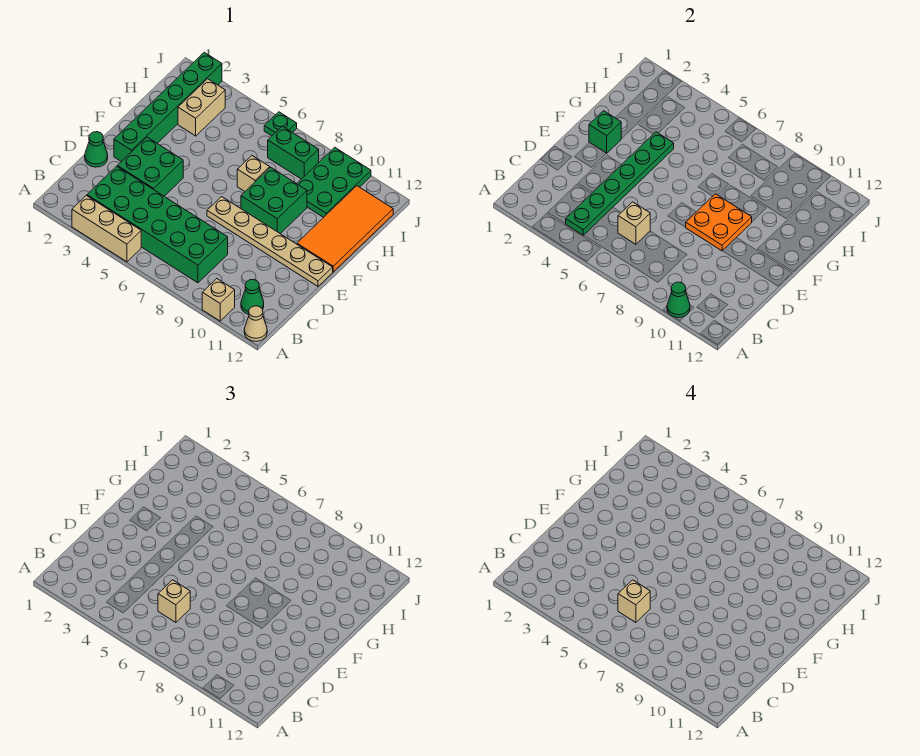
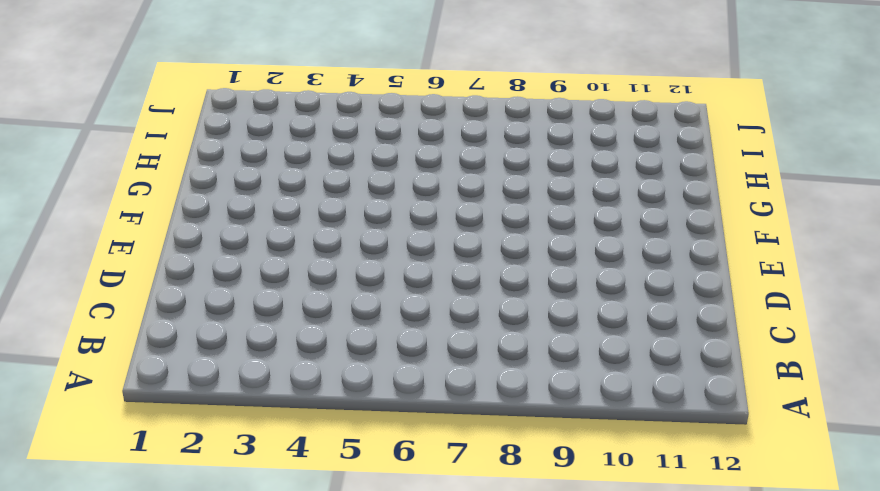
none -> tan 1x3 brick [72,195,141,262]
none -> tan 1x1 brick [202,279,235,321]
none -> tan 1x1 cone [244,306,267,341]

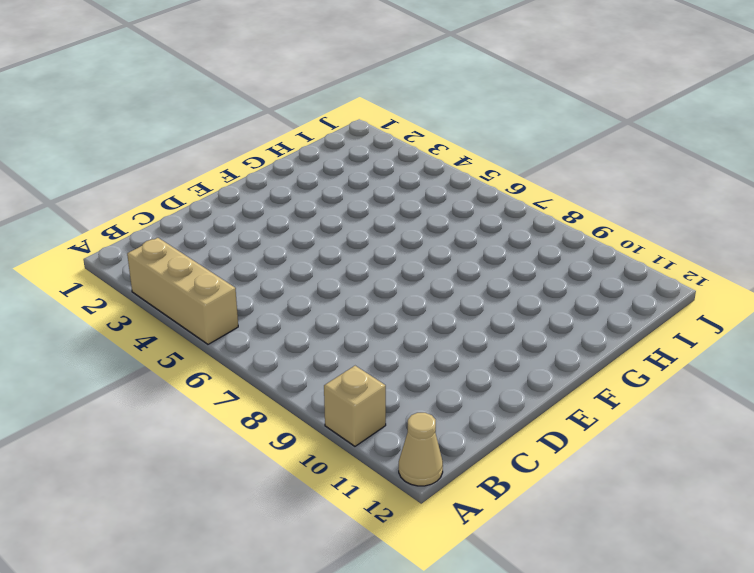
none -> green 2x6 brick [87,166,228,283]
none -> green 1x1 cone [241,280,264,314]
none -> green 1x1 cone [85,132,108,167]

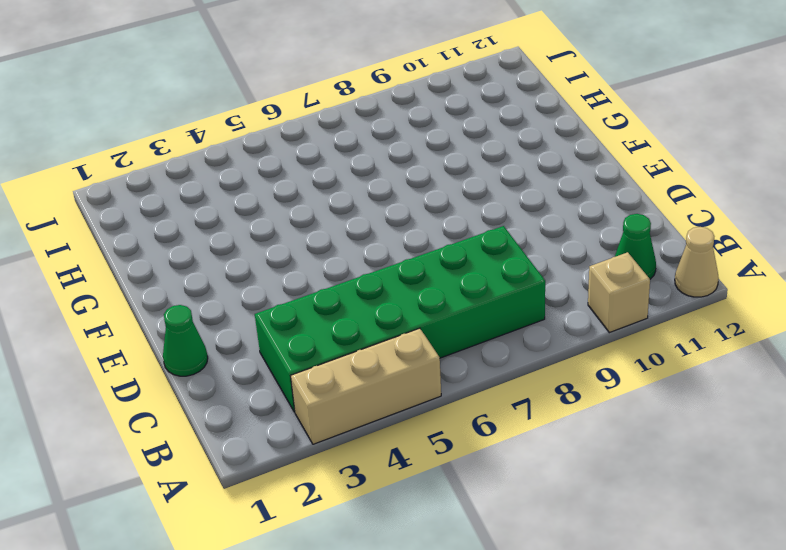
none -> green 2x2 brick [117,137,183,196]
none -> green 1x6 brick [114,52,222,162]
none -> tan 1x6 plate [207,197,333,286]

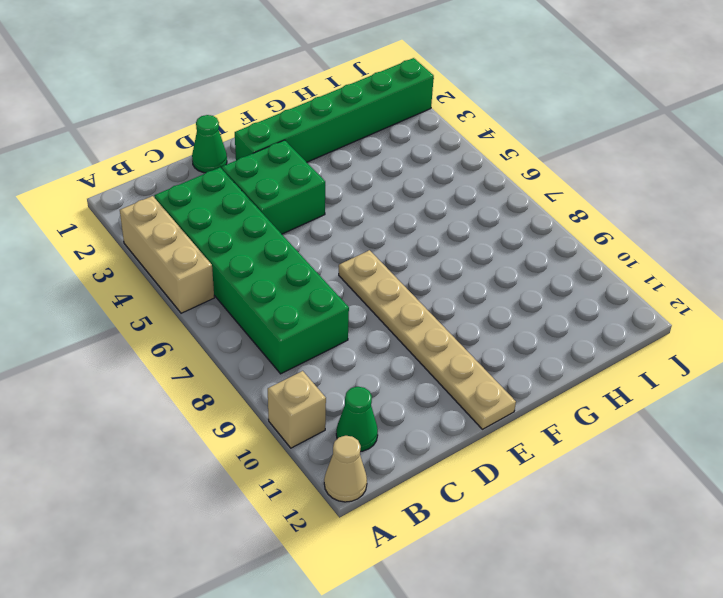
none -> green 2x2 brick [241,167,307,234]
none -> orange 2x4 tile [297,186,393,272]
none -> tan 1x1 brick [237,156,270,191]

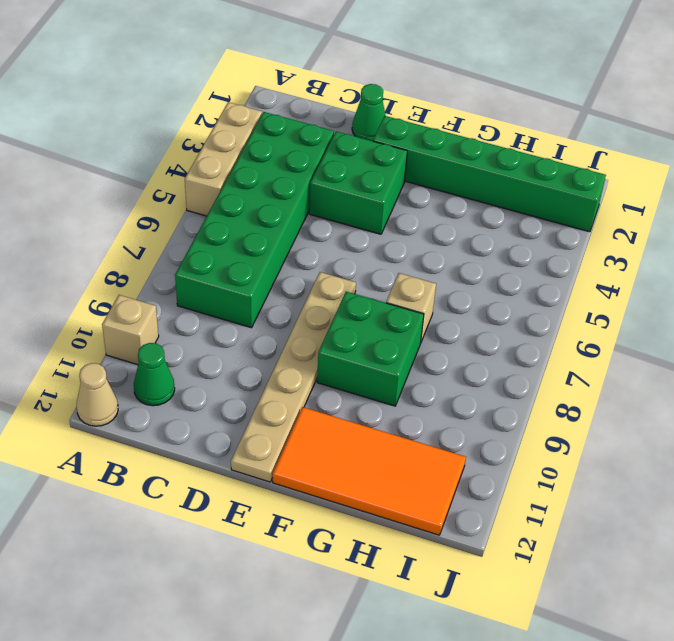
none -> tan 1x2 brick [178,79,225,136]
none -> green 2x3 plate [297,147,371,217]
none -> green 1x2 brick [268,126,319,179]

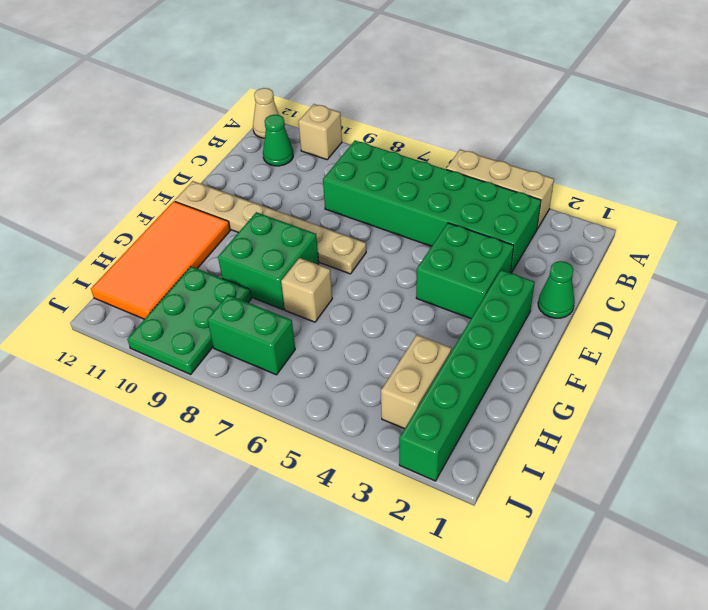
none -> green 1x1 plate [264,112,297,136]
none -> green 1x1 cone [667,282,690,317]
none -> green 1x6 plate [566,132,674,235]

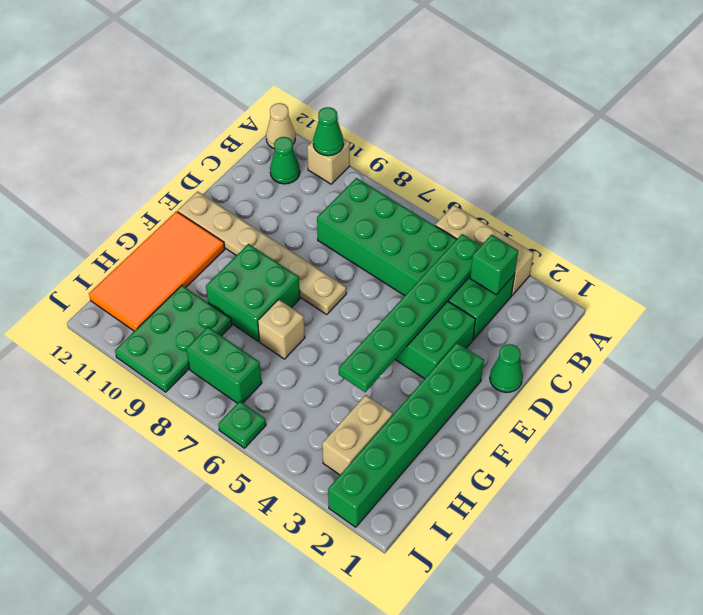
green 1x1 brick [470,235,518,295] -> green 1x1 brick moved to [589,111,621,153]
none -> tan 1x1 brick [618,202,650,244]
none -> orange 2x2 plate [686,194,752,251]
none -> tan 1x1 brick [158,580,190,622]

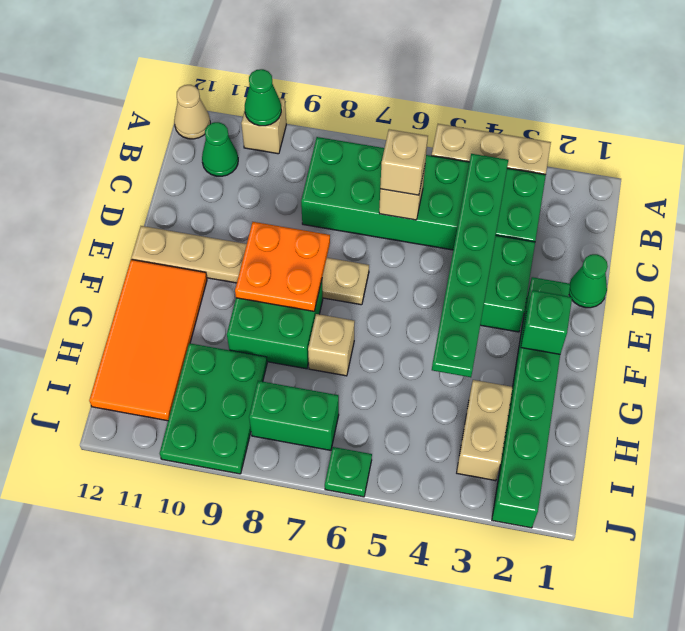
none -> tan 1x1 brick [618,580,650,622]

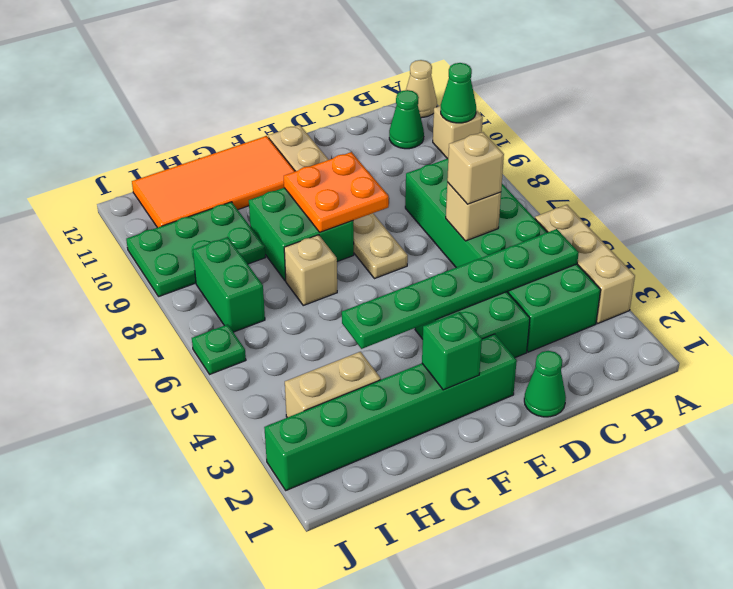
none -> tan 1x1 brick [618,580,650,622]

